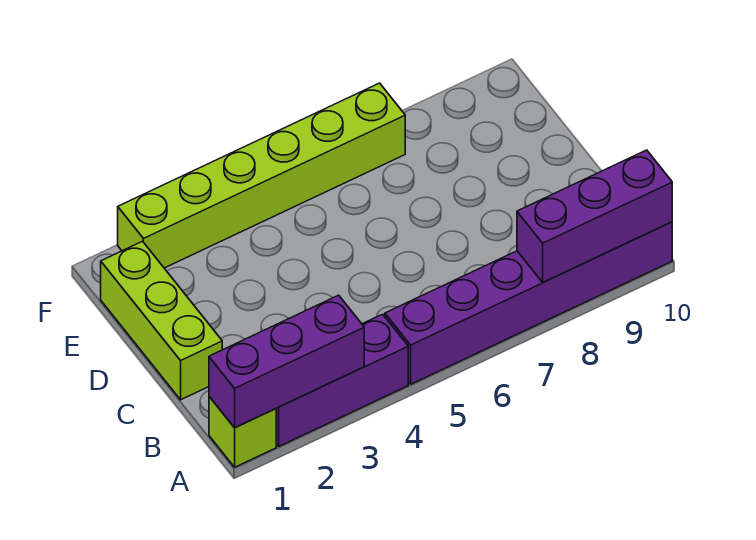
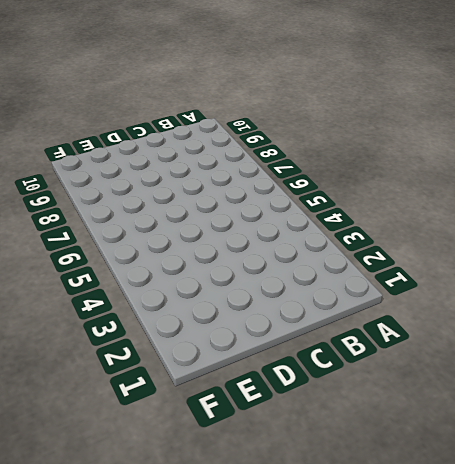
none -> lime 1x1 brick [209,397,276,467]
none -> purple 1x3 brick [276,314,408,446]

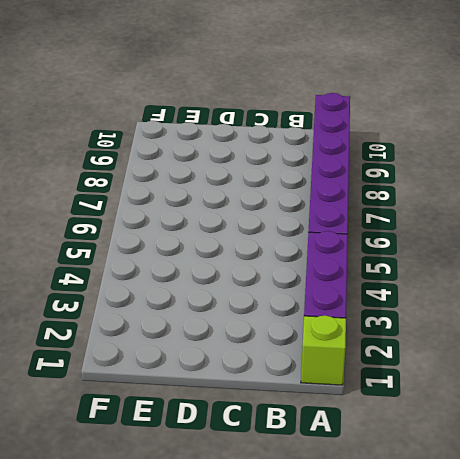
none -> lime 1x3 brick [101,241,222,400]
none -> lime 1x6 brick [118,83,405,268]

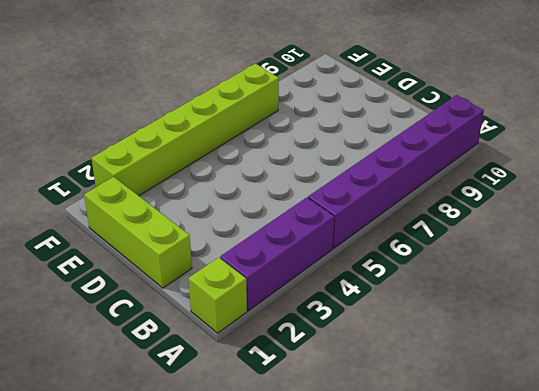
none -> purple 1x3 brick [209,295,364,428]
none -> purple 1x3 brick [517,150,672,282]

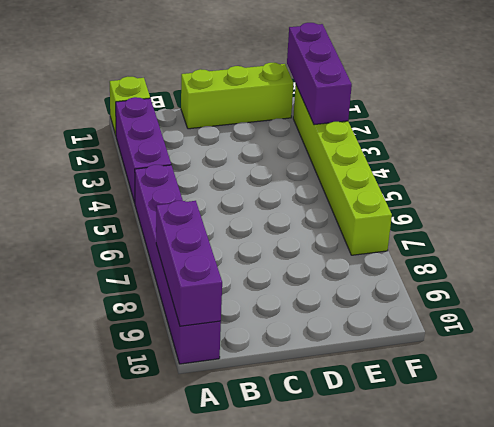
purple 1x3 brick [287,23,352,125] -> purple 1x3 brick moved to [209,295,364,428]

